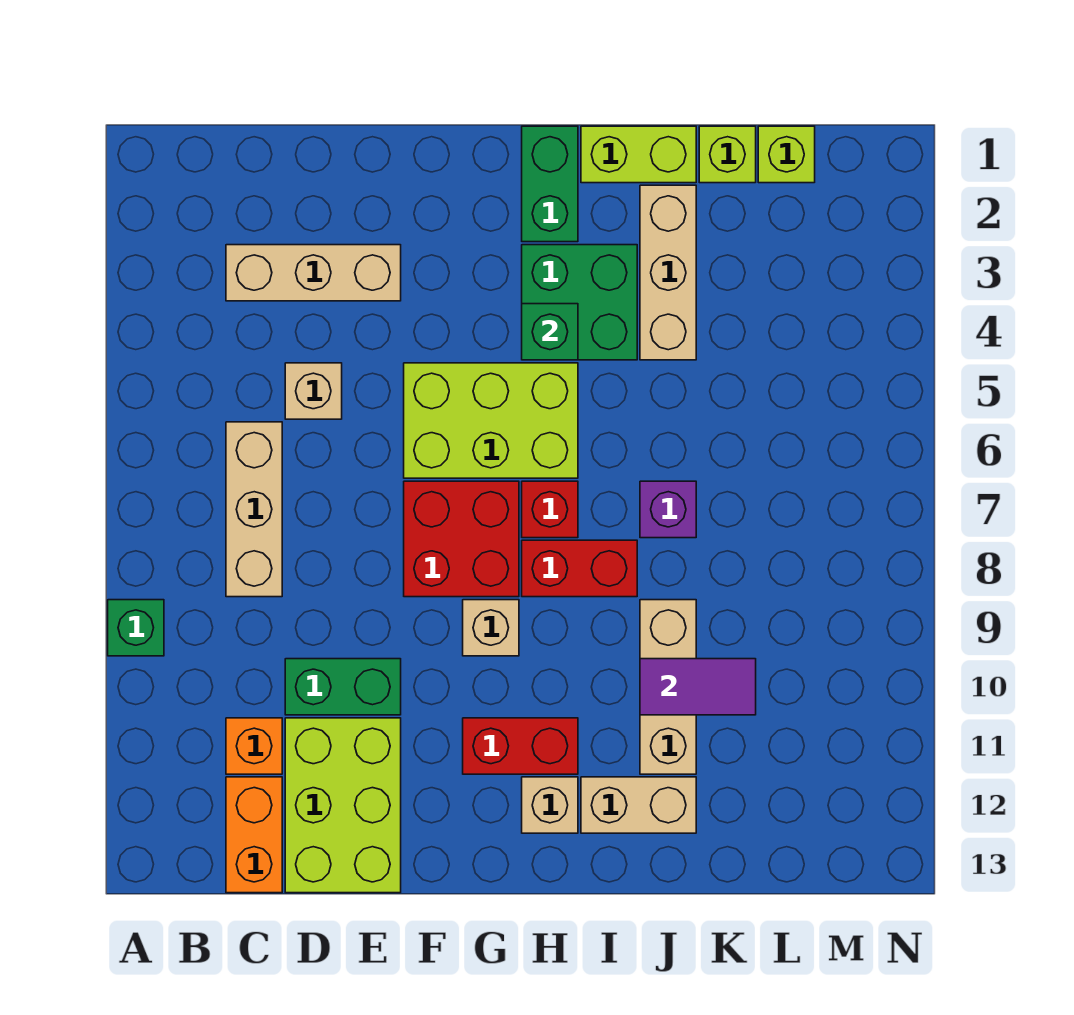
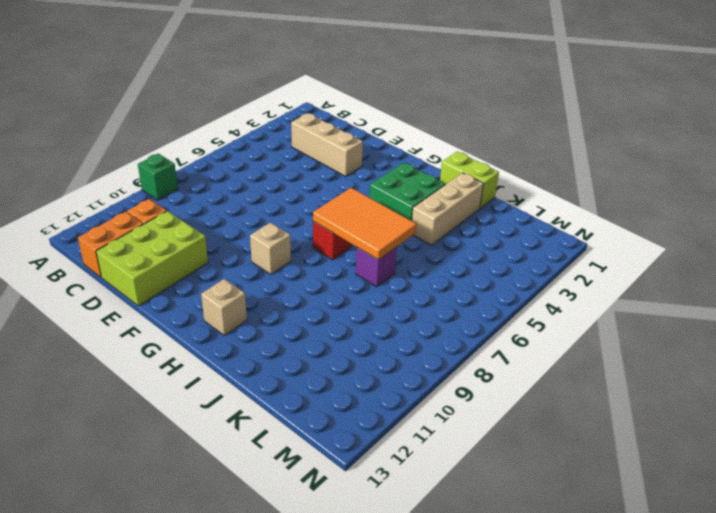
orange 2x3 tile [313,188,417,260] -> none
none -> tan 1x3 brick [226,422,282,597]
none -> tan 1x1 brick [285,363,342,419]
none -> green 1x2 brick [285,659,401,715]

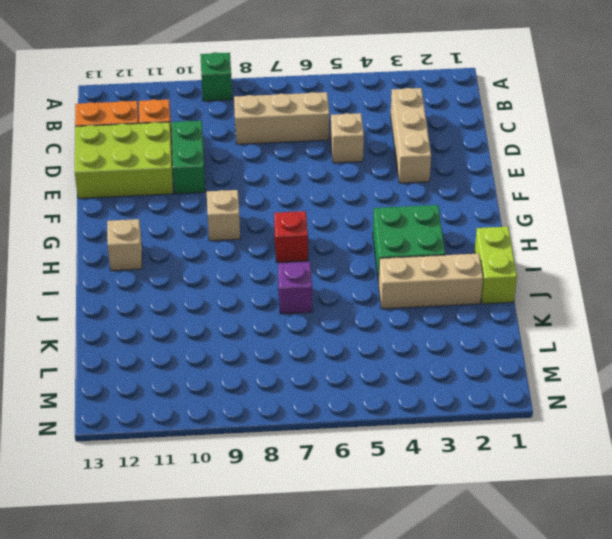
none -> lime 2x3 brick [404,363,578,478]
none -> red 2x2 brick [404,481,519,597]
none -> red 1x2 brick [463,718,578,774]

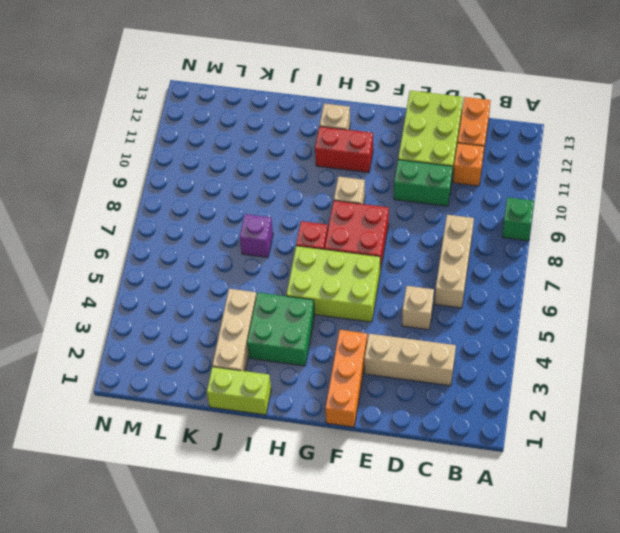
orange 1x3 brick [325,330,367,427] -> none
none -> green 1x2 brick [522,126,578,242]
none -> red 1x2 brick [522,540,637,597]
none -> tan 1x2 brick [581,777,696,833]

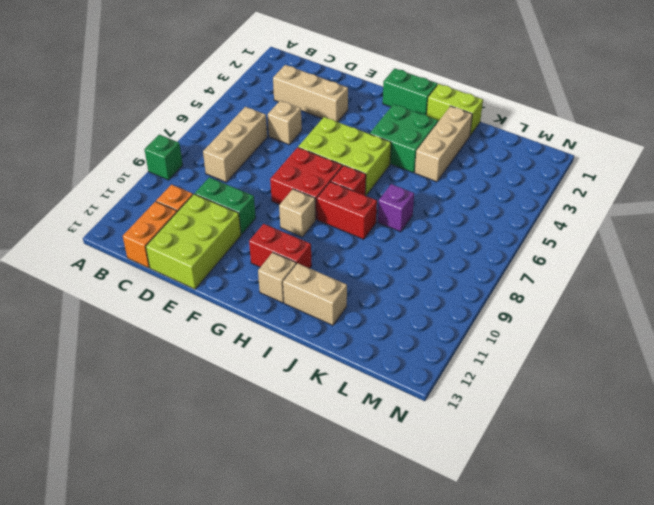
green 1x2 brick [383,68,438,115] -> green 1x2 brick turned to [522,126,578,242]
none -> tan 1x3 brick [640,600,696,774]
none -> lime 1x1 brick [699,126,756,183]
none -> lime 1x1 brick [758,126,815,183]

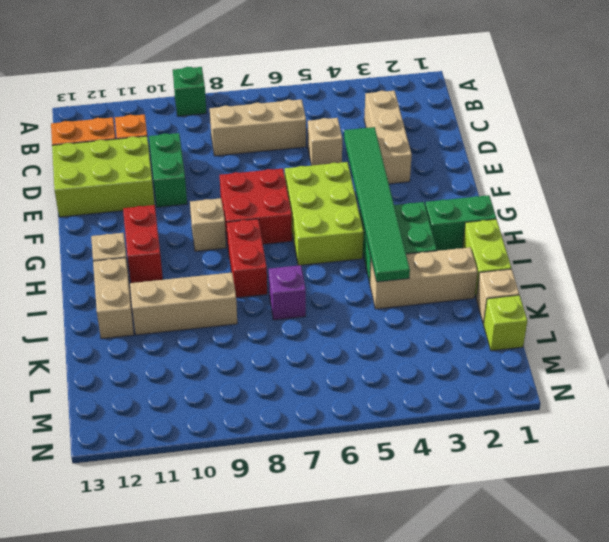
green 1x6 tile [344,127,410,282] -> green 1x1 brick [522,304,578,360]
tan 1x1 brick [476,269,519,324] -> lime 1x1 brick [699,126,756,183]
none -> red 1x1 brick [522,481,578,538]
none -> purple 1x2 tile [640,659,756,715]

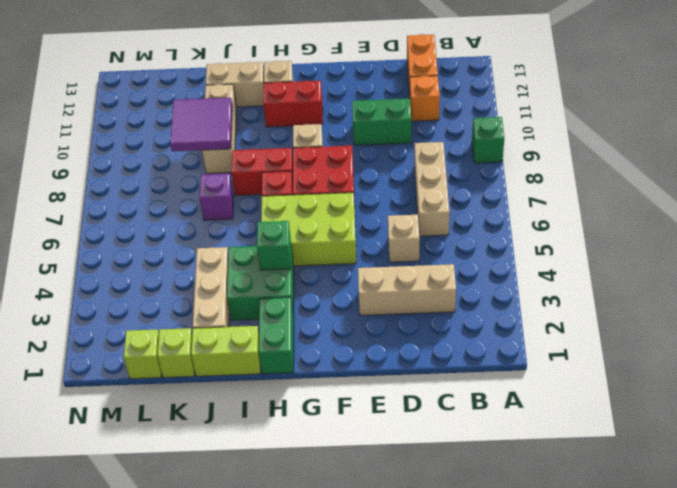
purple 2x2 tile [170,98,232,151] -> purple 1x2 tile [640,659,756,715]
none -> lime 2x3 brick [285,718,401,893]

